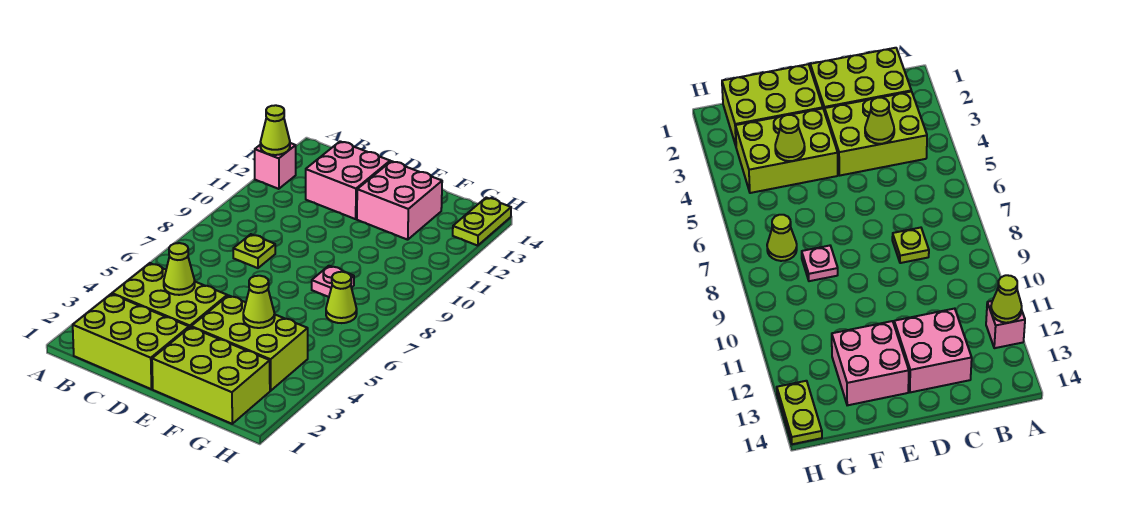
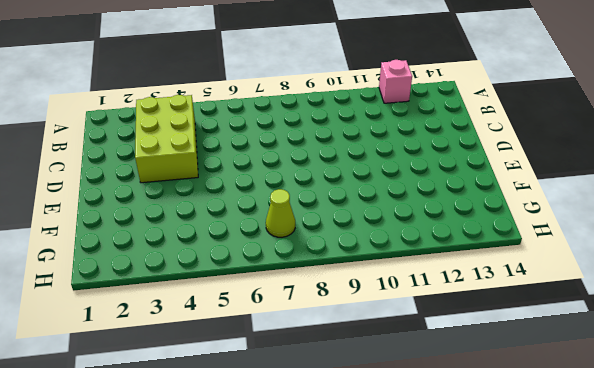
none -> lime 2x3 brick [73,294,189,389]
none -> lime 1x1 plate [233,234,275,268]
none -> pink 2x2 brick [306,141,390,219]

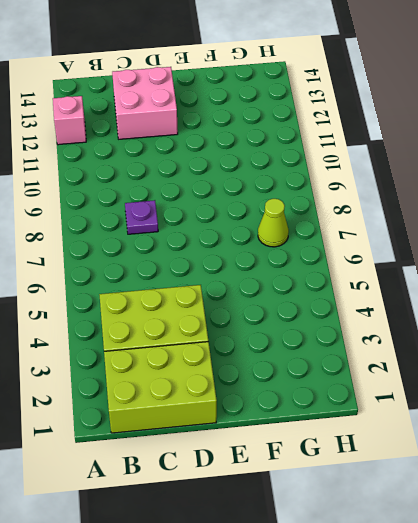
purple 1x1 plate [125,200,158,234] -> lime 1x1 plate [233,234,275,268]
none -> lime 2x3 brick [152,327,270,424]
none -> lime 2x3 brick [191,295,308,391]
none -> pink 2x2 brick [357,161,442,240]

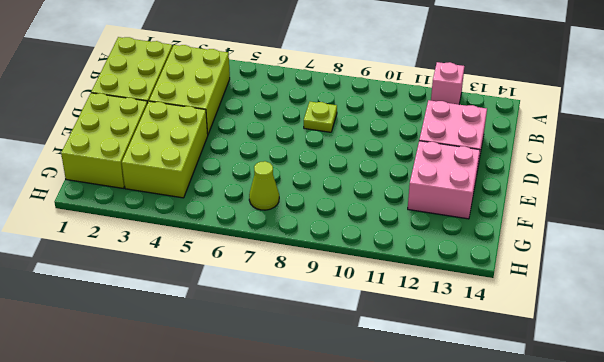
none -> pink 1x1 plate [312,266,354,297]
none -> lime 1x2 plate [453,198,511,245]
none -> lime 1x1 cone [260,105,290,155]

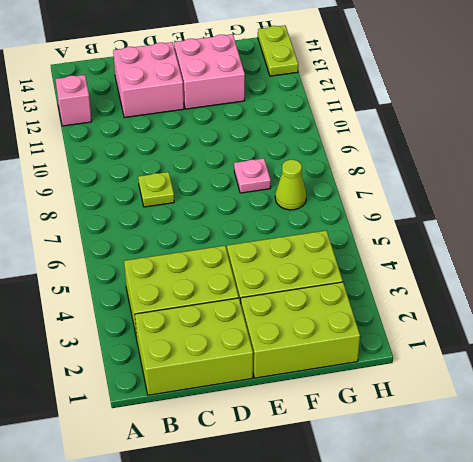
none -> lime 1x1 cone [260,105,290,155]
none -> lime 1x1 cone [164,243,195,295]
none -> lime 1x1 cone [243,276,275,328]

